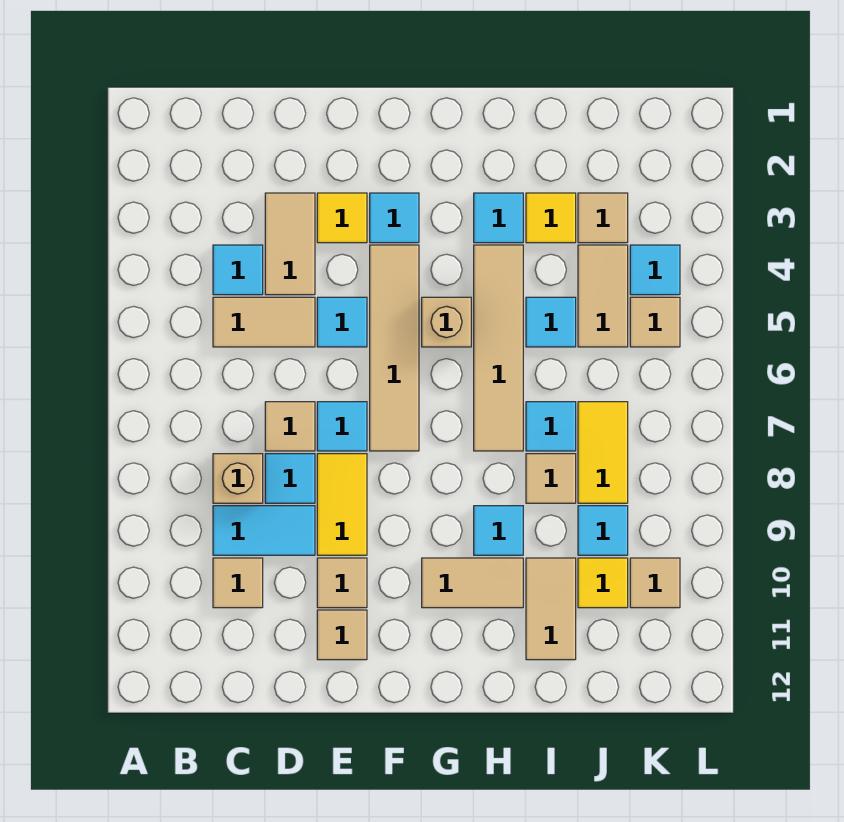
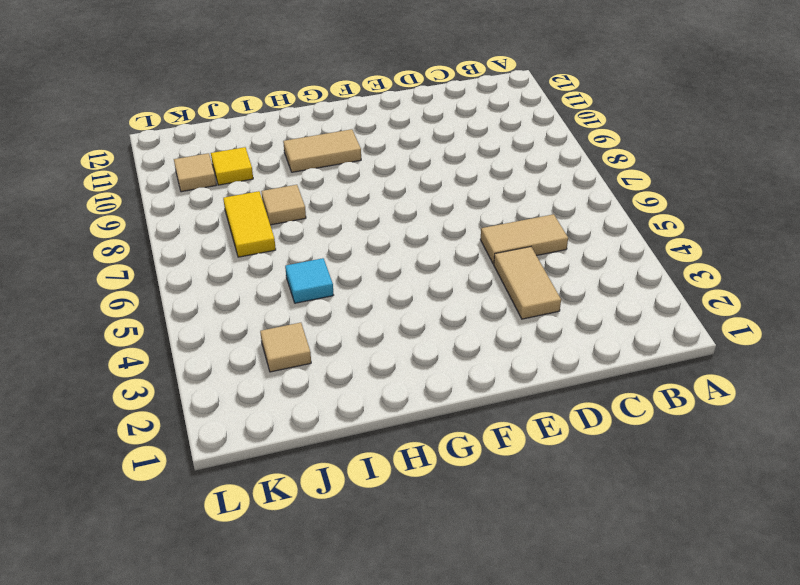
none -> cyan 1x1 tile [213,245,263,295]
none -> tan 1x1 brick [213,454,263,503]
none -> cyan 1x2 tile [213,506,315,555]
none -> tan 1x1 tile [213,558,263,608]

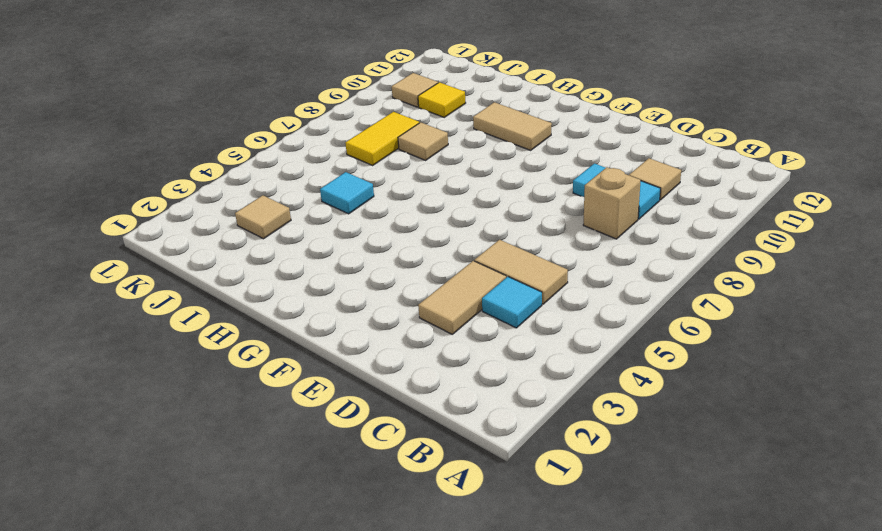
none -> tan 1x1 tile [265,402,315,451]
none -> cyan 1x1 tile [265,454,315,503]
none -> yellow 1x1 tile [317,193,367,243]
none -> cyan 1x1 tile [317,297,367,347]

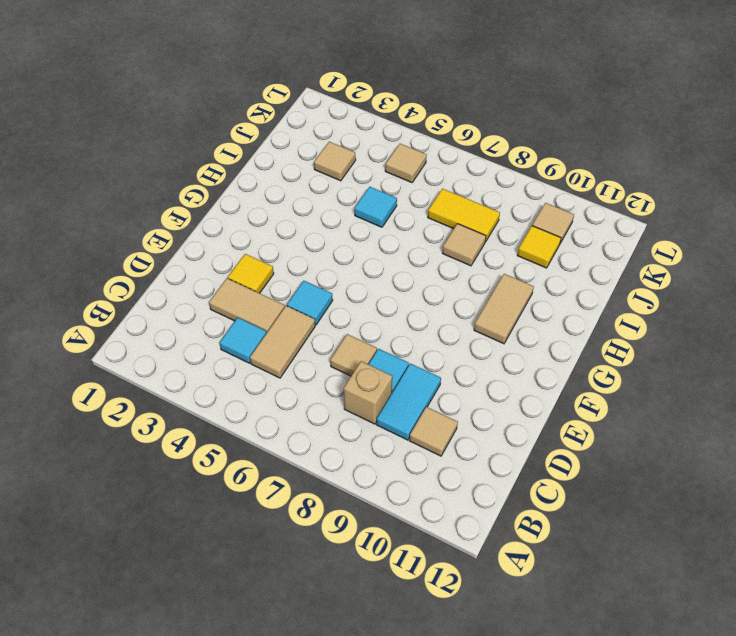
none -> cyan 1x1 tile [317,402,367,451]
none -> yellow 1x2 tile [317,454,367,555]
none -> tan 1x1 tile [317,558,367,608]
none -> tan 1x1 tile [317,610,367,660]

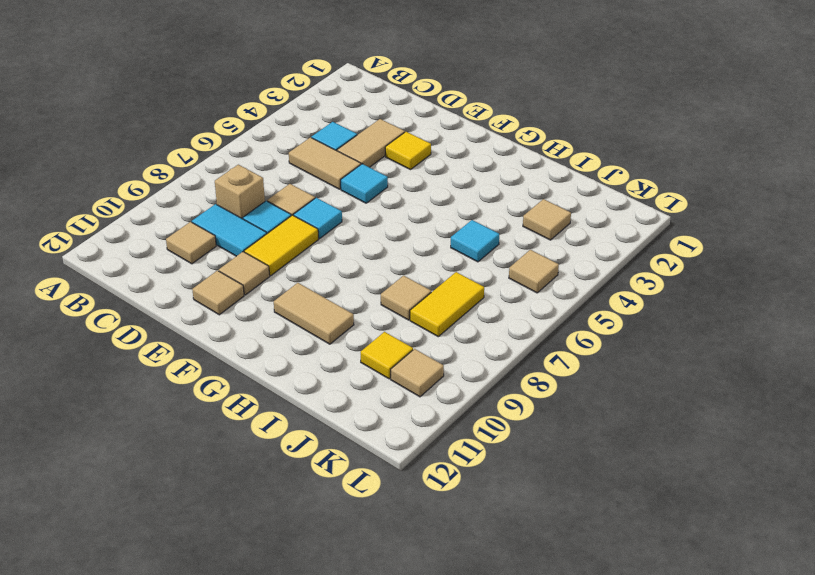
none -> cyan 1x1 tile [370,193,419,243]
none -> tan 1x4 tile [370,245,419,451]
none -> tan 1x1 brick [422,297,471,347]
none -> cyan 1x1 tile [474,193,523,243]

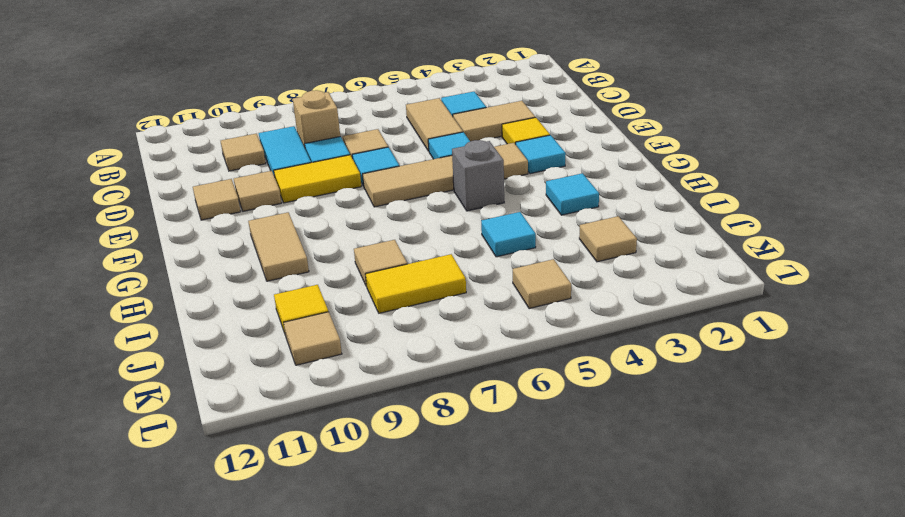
grey 1x1 brick [452,140,504,211] -> tan 1x1 brick [422,297,471,347]
none -> tan 1x4 tile [474,245,523,451]
none -> cyan 1x1 tile [474,506,523,555]
none -> yellow 1x1 tile [526,193,576,243]
none -> cyan 1x1 tile [526,402,576,451]

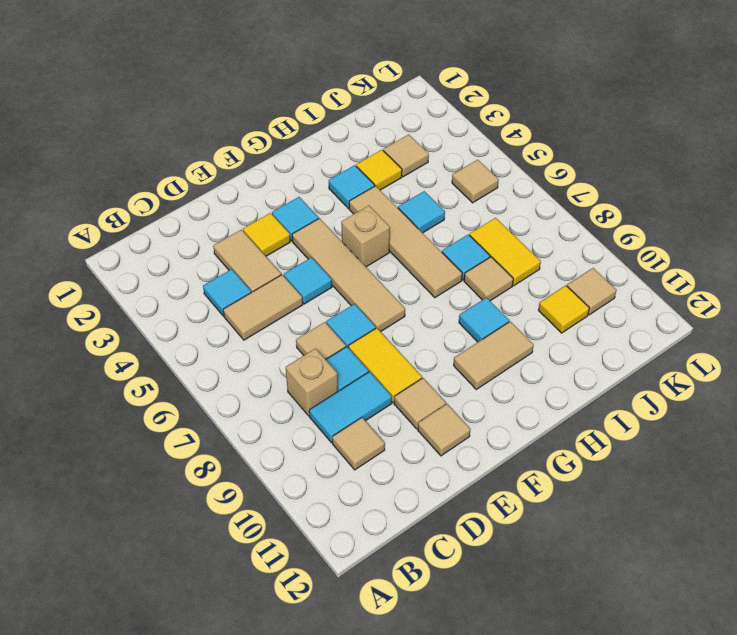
none -> tan 1x2 tile [526,558,576,660]
none -> tan 1x2 tile [578,245,628,347]
none -> cyan 1x1 tile [578,506,628,555]
none -> cyan 1x1 tile [630,245,680,295]

